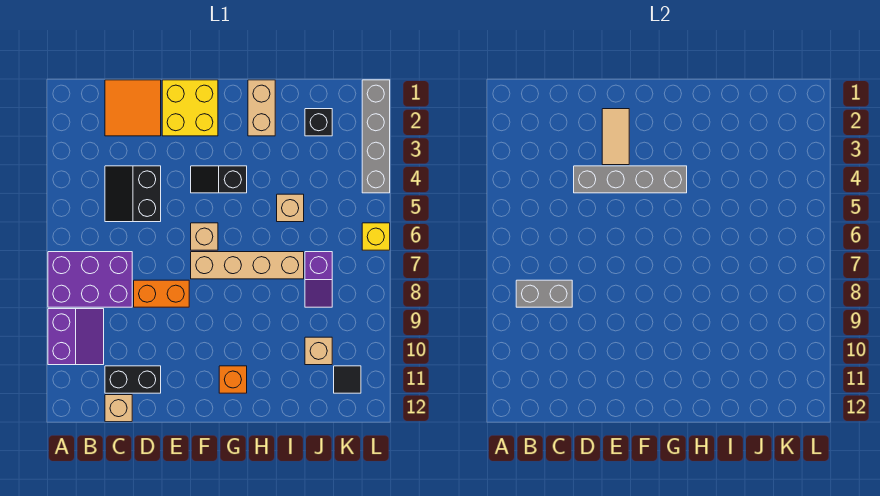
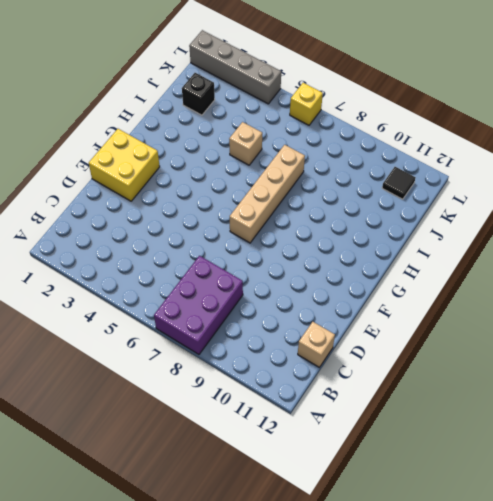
none -> purple 2x2 slope [48,309,104,365]
none -> orange 2x2 tile [105,80,161,136]
none -> black 2x2 slope [105,166,161,222]

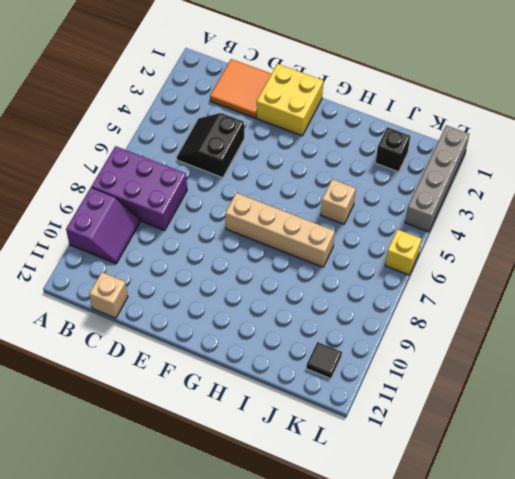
none -> black 1x2 brick [105,366,161,393]
none -> orange 1x2 brick [134,280,189,307]
none -> black 1x2 slope [191,166,247,193]

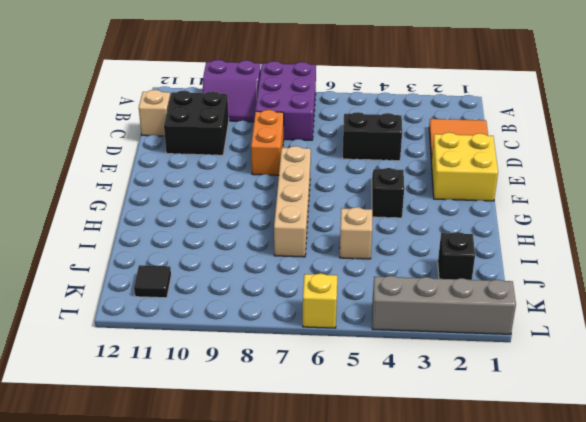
black 2x2 brick [164,91,229,155] -> black 1x2 brick [105,366,161,393]
none -> tan 1x1 brick [191,223,218,250]
none -> orange 1x1 brick [219,366,247,393]
none -> tan 1x2 brick [248,80,275,136]

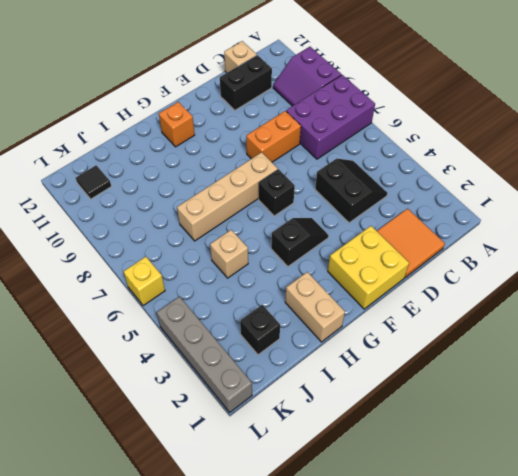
black 1x1 brick [259,169,295,216] -> tan 1x1 brick [191,223,218,250]
none -> purple 1x2 slope [305,252,332,307]
none -> tan 1x1 brick [305,337,332,365]
none -> grey 1x2 brick [516,280,572,307]

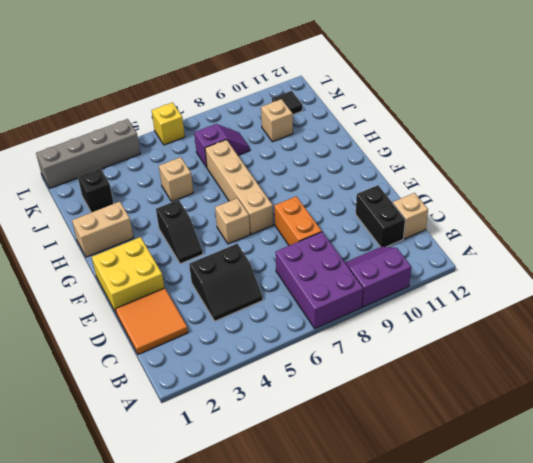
none -> orange 1x1 brick [219,366,247,393]
none -> grey 1x2 brick [516,280,572,307]
none -> grey 1x4 brick [574,166,687,193]

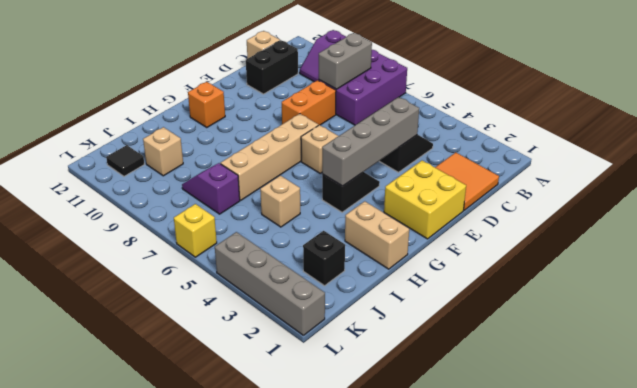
none -> tan 1x2 tile [602,109,629,165]

